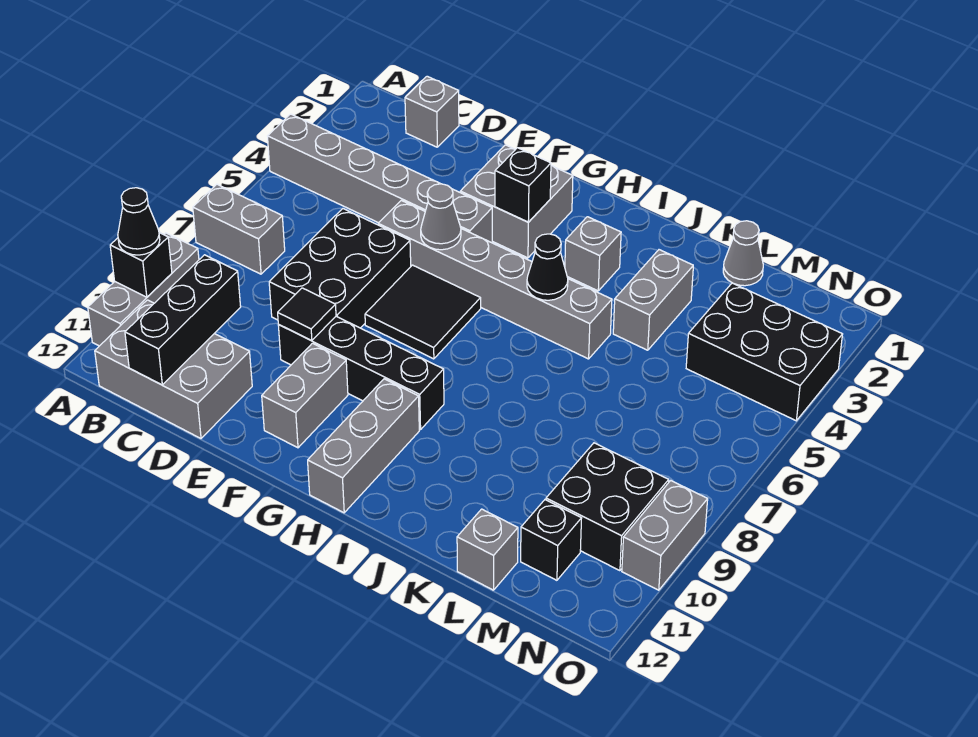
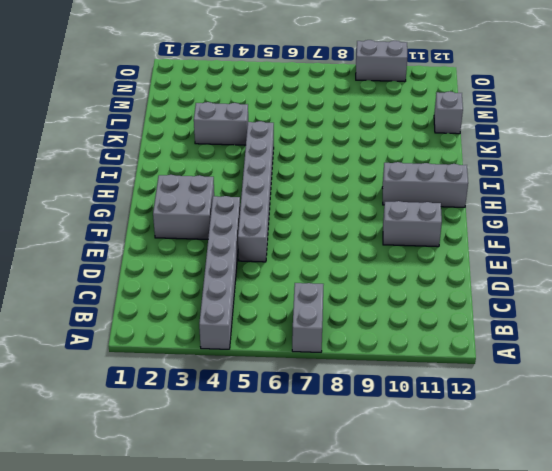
none -> grey 1x3 brick [88,233,199,346]
none -> grey 2x3 brick [95,300,252,438]
none -> grey 1x1 brick [405,76,459,147]

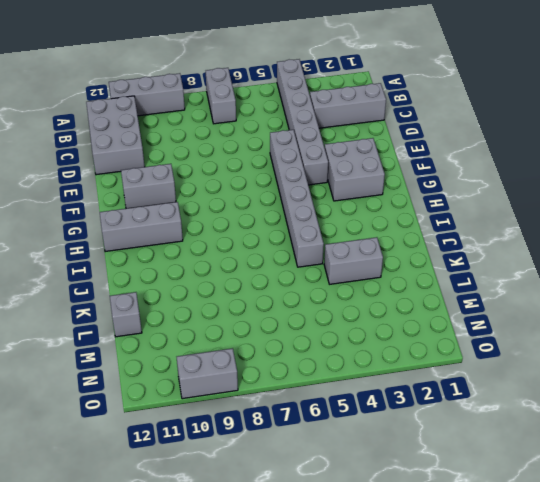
grey 1x3 brick [310,83,386,128] -> grey 1x1 brick [405,76,459,147]
none -> black 2x3 brick [269,209,411,328]
none -> black 1x4 brick [278,316,444,430]
none -> black 2x2 tile [365,265,481,359]

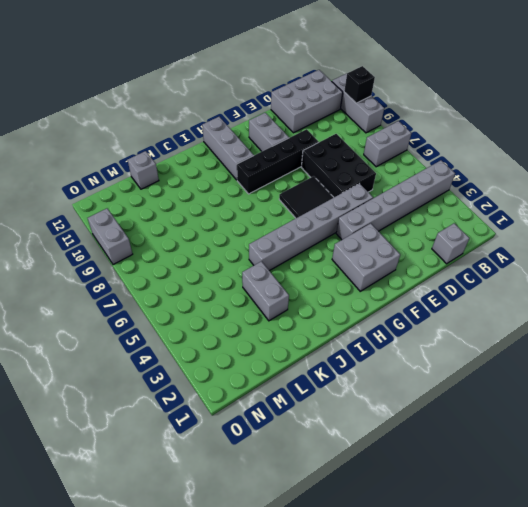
none -> grey 1x1 brick [565,217,621,291]
none -> grey 1x1 cone [723,221,763,286]
none -> black 2x3 brick [686,283,843,421]

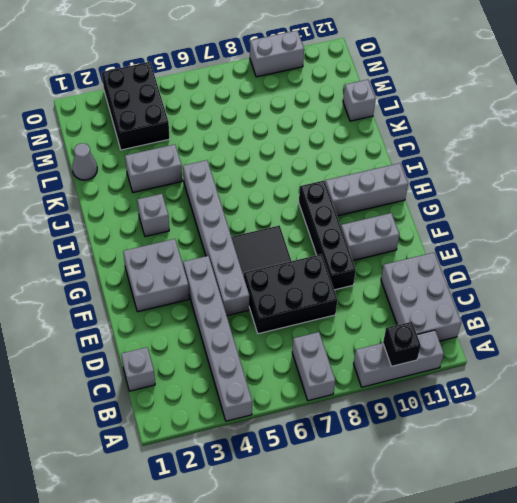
none -> black 2x2 brick [546,443,669,571]
none -> black 1x1 brick [521,500,582,580]
none -> black 1x3 brick [125,255,241,385]

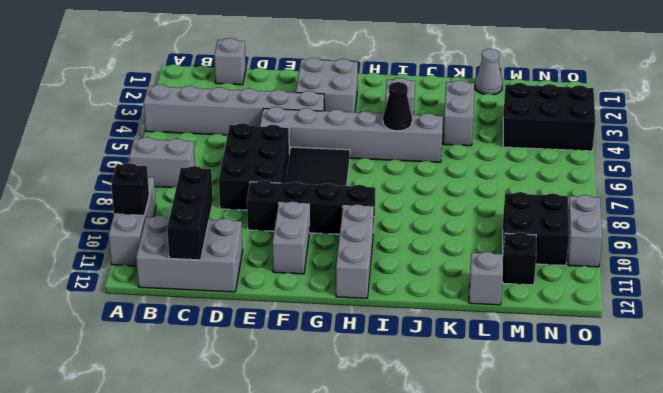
none -> black 1x1 tile [278,288,336,341]
none -> grey 1x1 cone [421,184,461,250]
none -> black 1x1 brick [495,148,551,222]

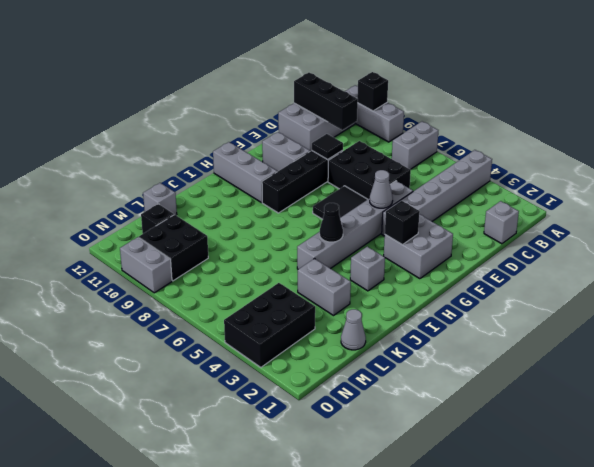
none -> black 1x1 cone [118,188,160,255]

